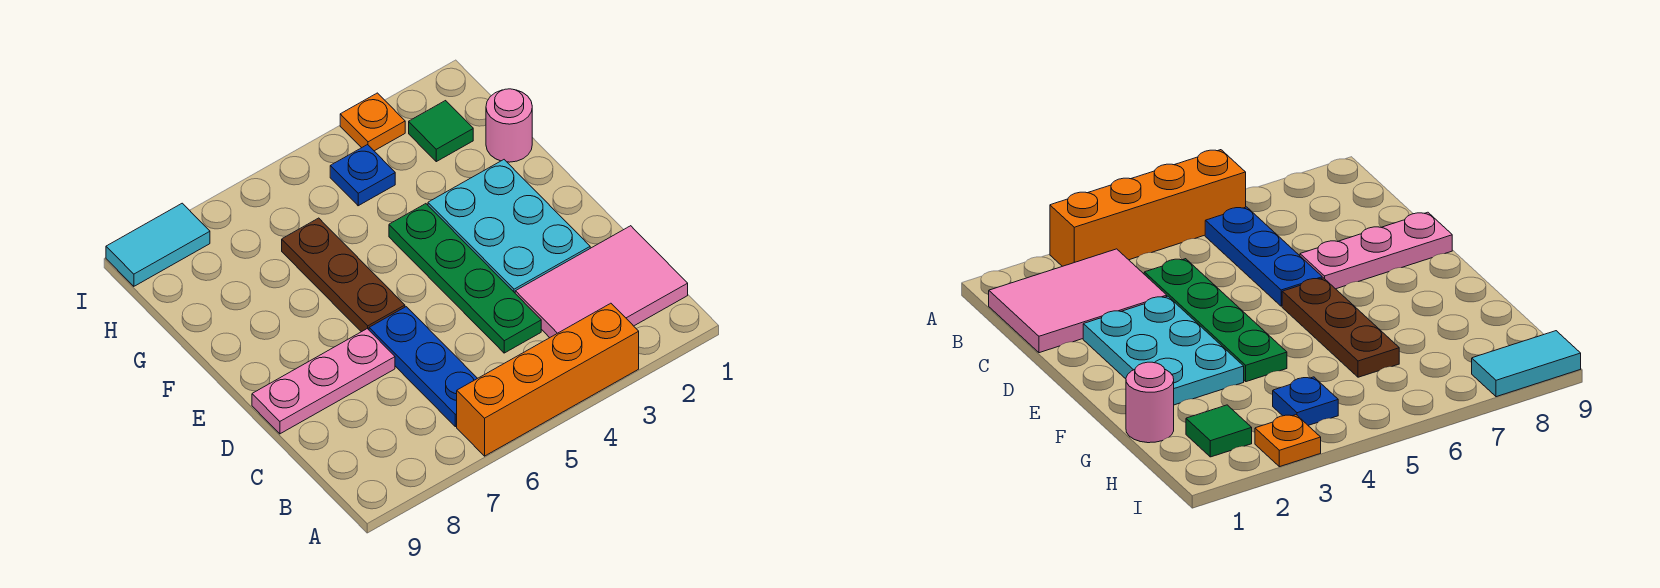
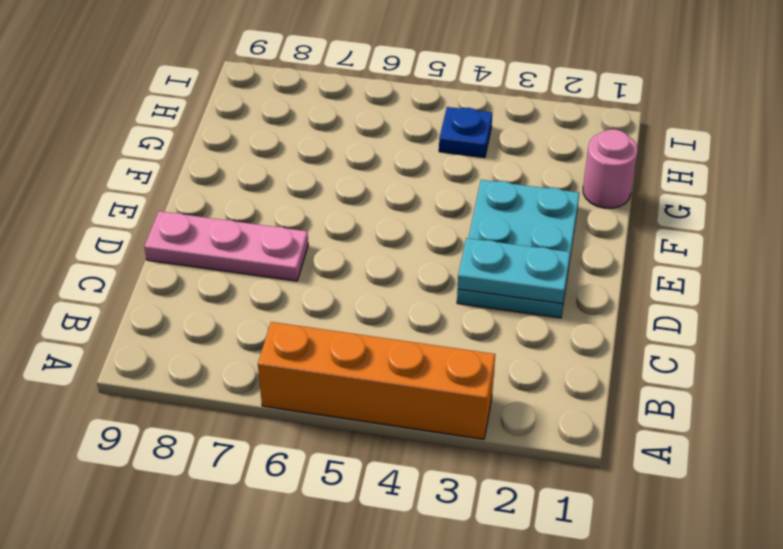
cyan 1x2 plate [458,238,570,304] -> none
none -> pink 2x3 tile [515,226,688,338]
none -> blue 1x3 plate [369,307,477,427]
none -> green 1x4 plate [389,204,541,353]

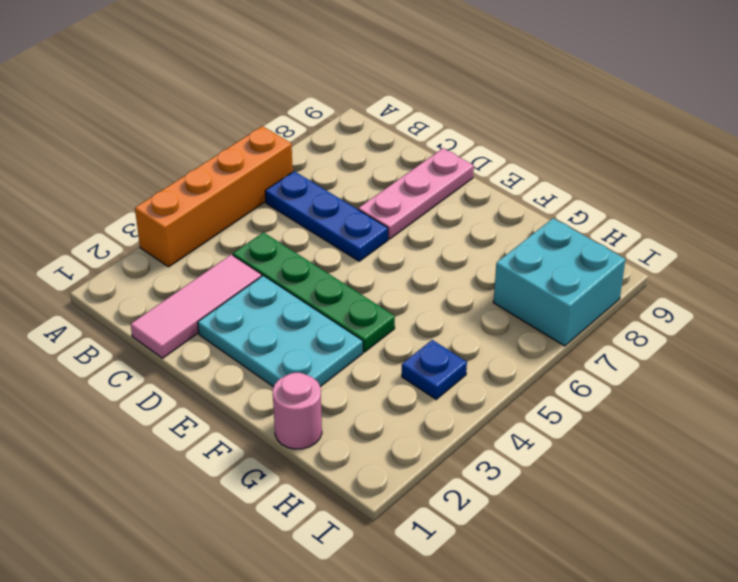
pink 1x3 tile [131,255,262,358] -> pink 2x3 tile [515,226,688,338]
cyan 2x2 brick [493,218,626,346] -> cyan 1x2 tile [106,203,210,286]
none -> brown 1x3 plate [282,218,405,332]
none -> green 1x1 tile [409,101,473,162]
none -> orange 1x1 plate [340,93,405,151]

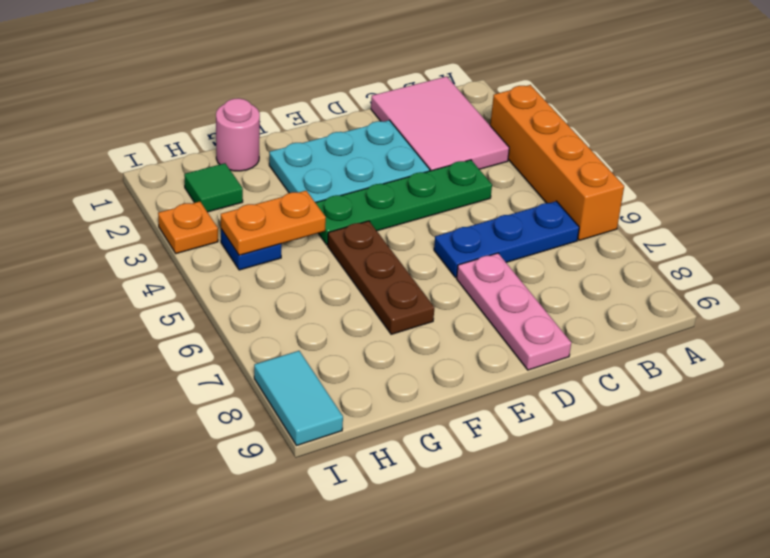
brown 1x3 plate [328,221,435,334] -> brown 1x3 plate turned to [282,218,405,332]
orange 1x2 plate [221,191,326,255] -> none

